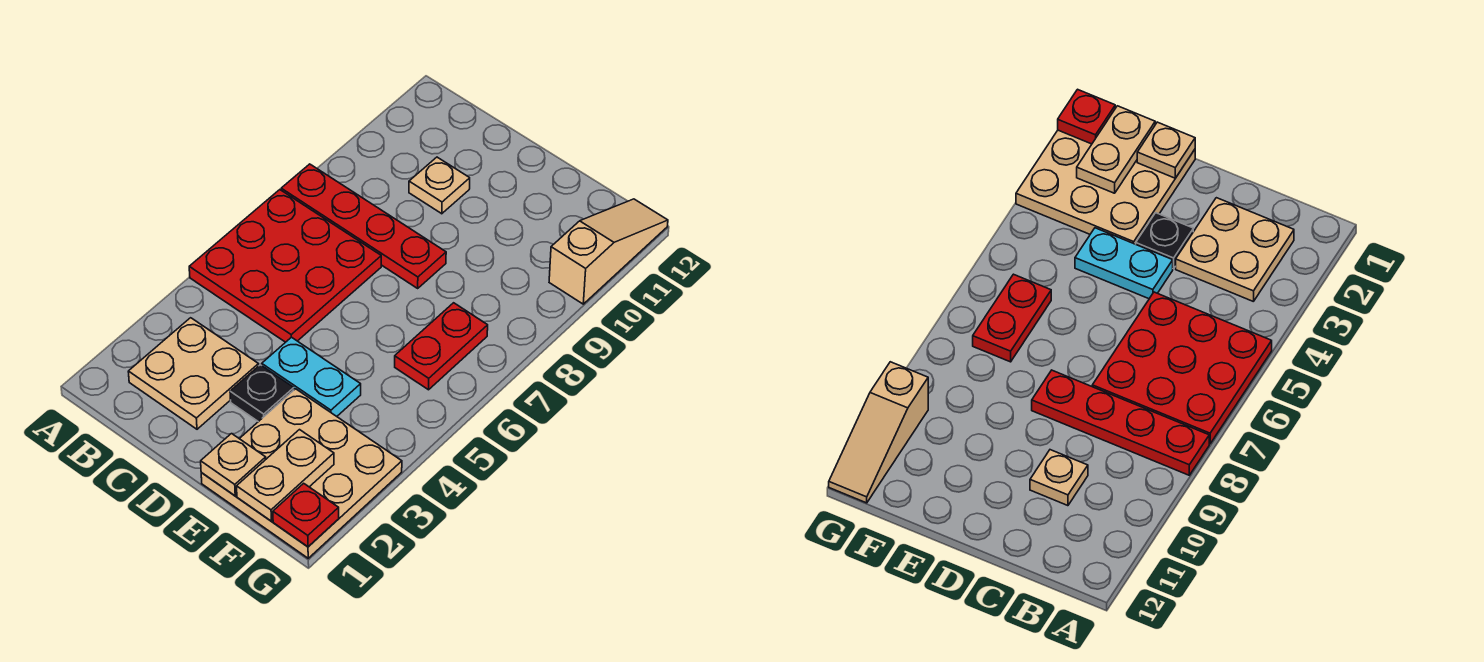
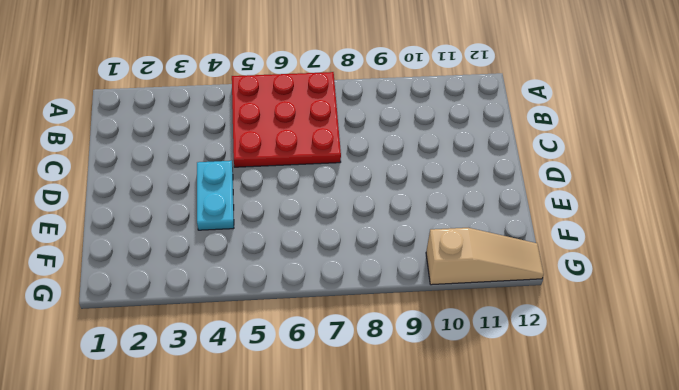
none -> red 1x4 plate [281,164,446,288]
none -> tan 2x2 plate [128,318,259,429]
none -> tan 1x1 plate [409,157,470,214]

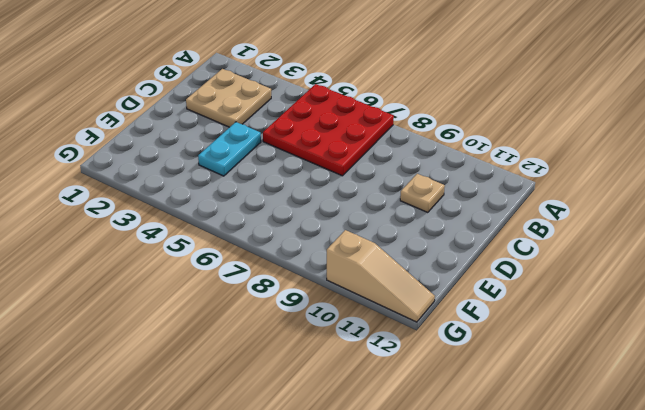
none -> red 1x4 plate [281,164,446,288]
none -> black 1x1 plate [230,365,294,422]
none -> tan 3x3 plate [201,389,402,558]

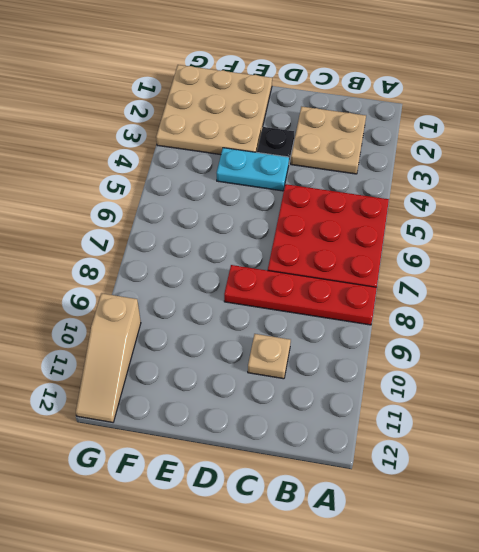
none -> red 1x2 plate [395,303,488,390]
none -> tan 1x1 plate [201,434,266,496]
none -> tan 1x2 plate [237,430,334,521]

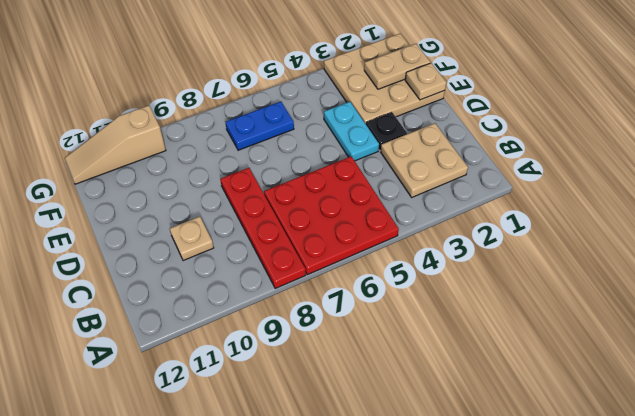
blue 1x2 plate [226,101,294,150] -> red 1x2 plate [395,303,488,390]
none -> red 1x1 plate [273,483,339,547]

